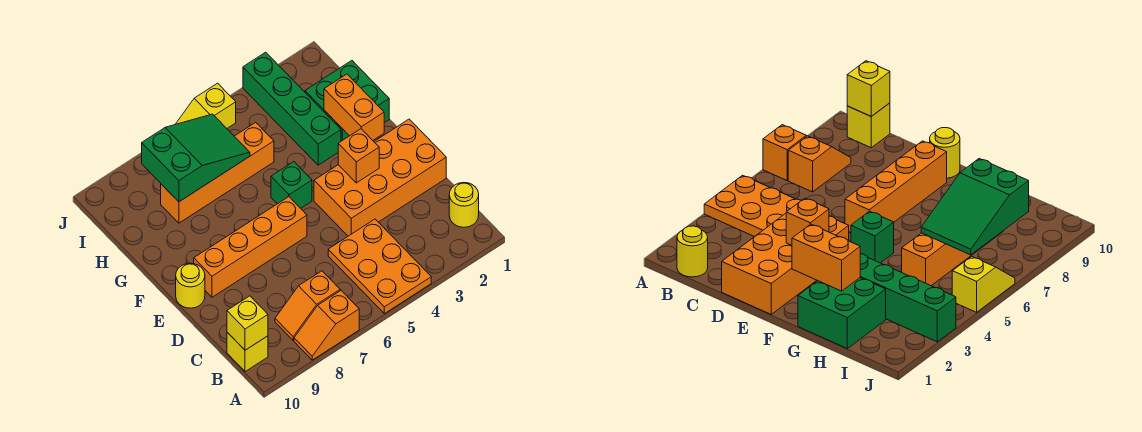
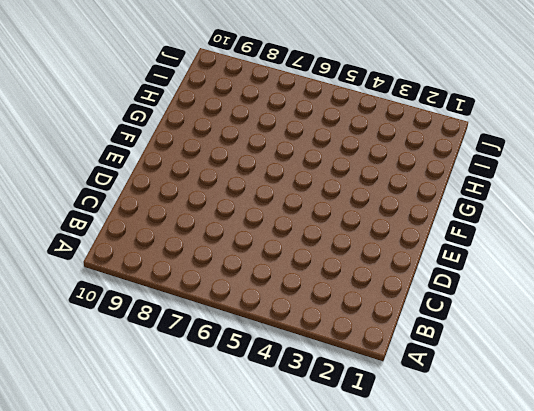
none -> orange 2x3 plate [328,219,431,314]
none -> orange 1x2 slope [294,291,359,360]
none -> yellow 1x1 round brick [449,183,479,227]

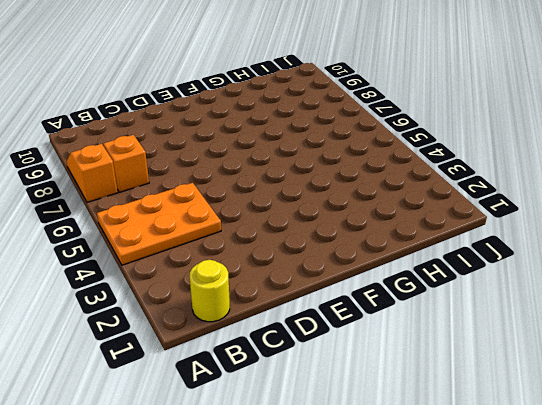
none -> yellow 1x1 brick [227,332,268,372]
none -> orange 2x4 brick [314,119,446,236]
none -> orange 1x4 brick [194,197,307,297]

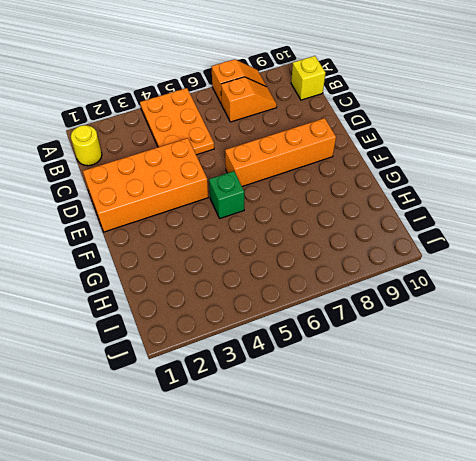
none -> yellow 1x1 round brick [176,263,205,308]
none -> green 2x2 brick [305,61,389,141]
none -> green 1x4 brick [243,52,341,165]

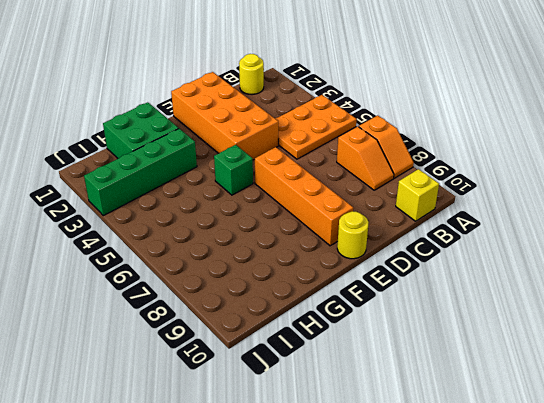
none -> orange 1x4 brick [161,122,274,223]
none -> yellow 1x2 slope [176,83,236,128]
none -> yellow 1x1 brick [227,296,268,350]

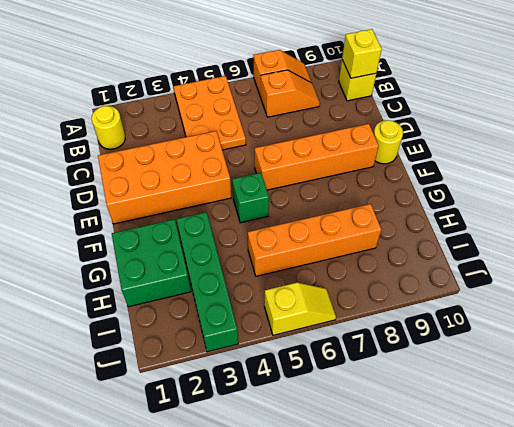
none -> orange 1x1 brick [338,129,379,183]
none -> orange 1x2 brick [324,74,384,140]
none -> green 2x3 slope [142,114,250,202]

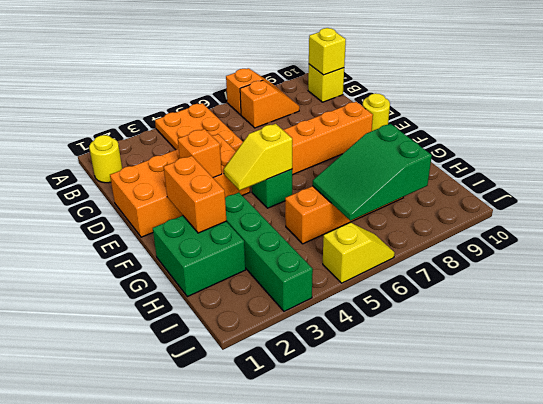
yellow 1x2 slope [224,124,292,190] -> none

